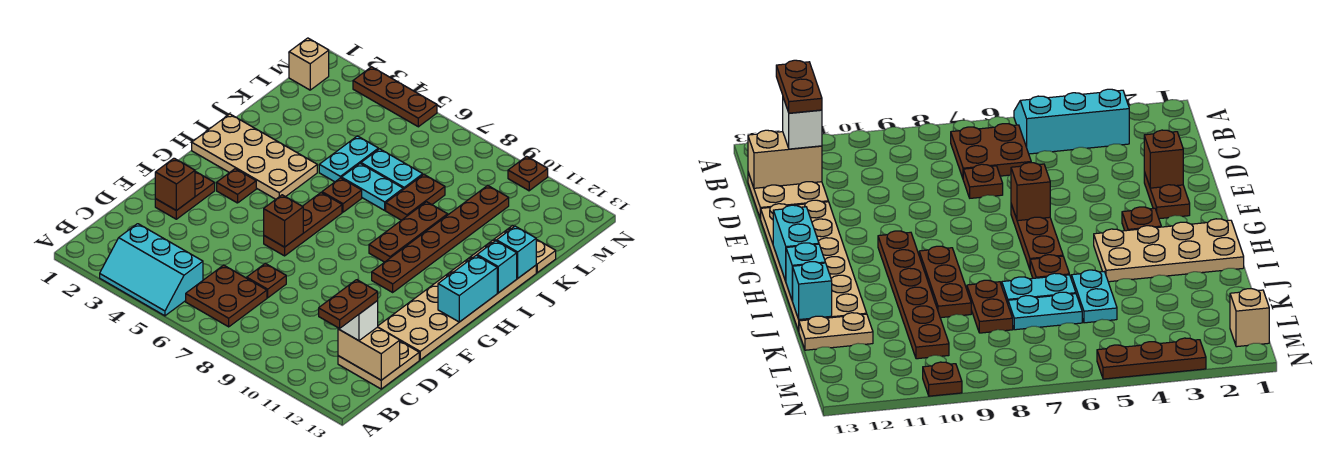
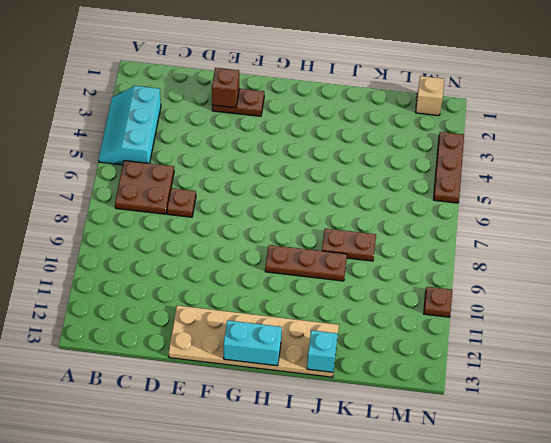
none -> tan 2x2 plate [338,341,419,389]
none -> brown 1x3 plate [264,192,342,256]
none -> brown 1x1 plate [217,169,256,203]

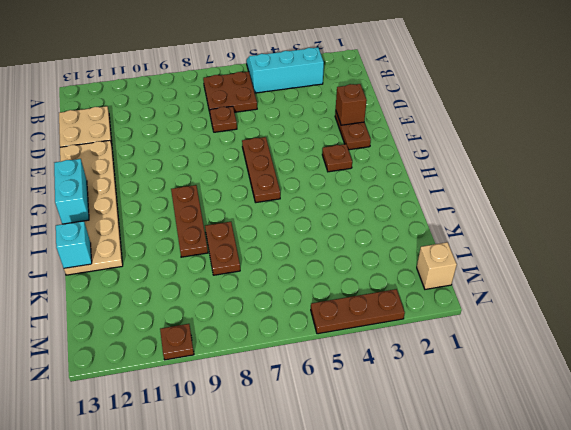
none -> brown 1x6 plate [372,185,509,292]
none -> tan 2x4 plate [192,114,317,199]
none -> brown 1x1 plate [322,178,362,212]

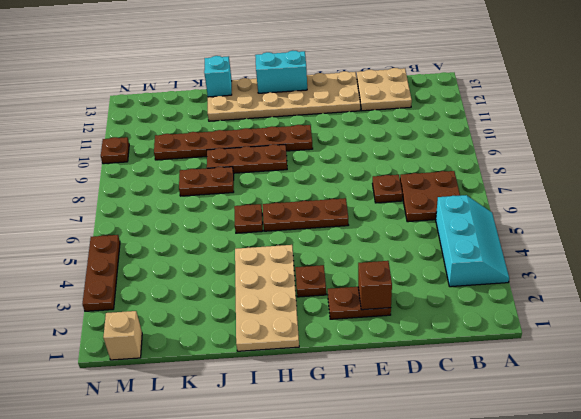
none -> cyan 1x2 plate [319,136,378,182]
none -> cyan 1x2 plate [341,164,403,210]
none -> cyan 1x2 plate [361,149,423,189]

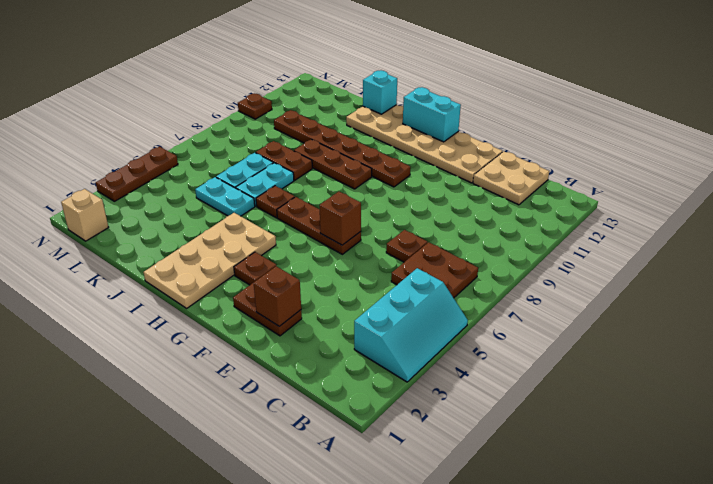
none -> tan 1x2 plate [494,225,556,273]
none -> tan 1x2 brick [338,327,400,380]
none -> cyan 1x1 brick [477,241,517,293]

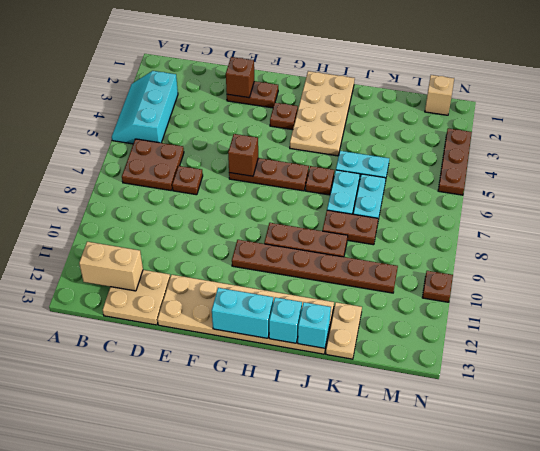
tan 1x2 brick [79,242,143,291] -> tan 1x2 brick turned to [338,327,400,380]
none -> white 1x1 brick [338,301,378,341]
none -> brown 1x2 plate [319,280,378,328]

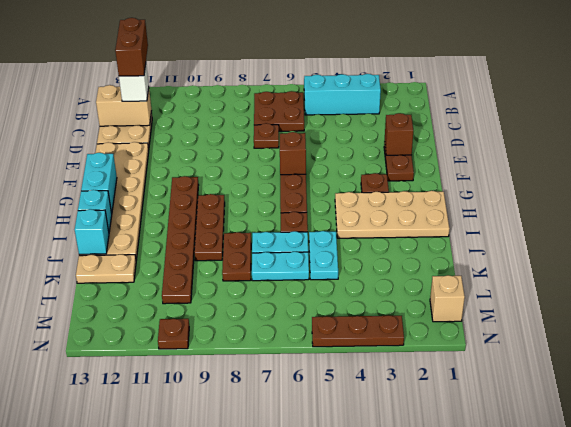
brown 1x2 brick [115,18,148,76] -> brown 1x2 plate [319,280,378,328]

